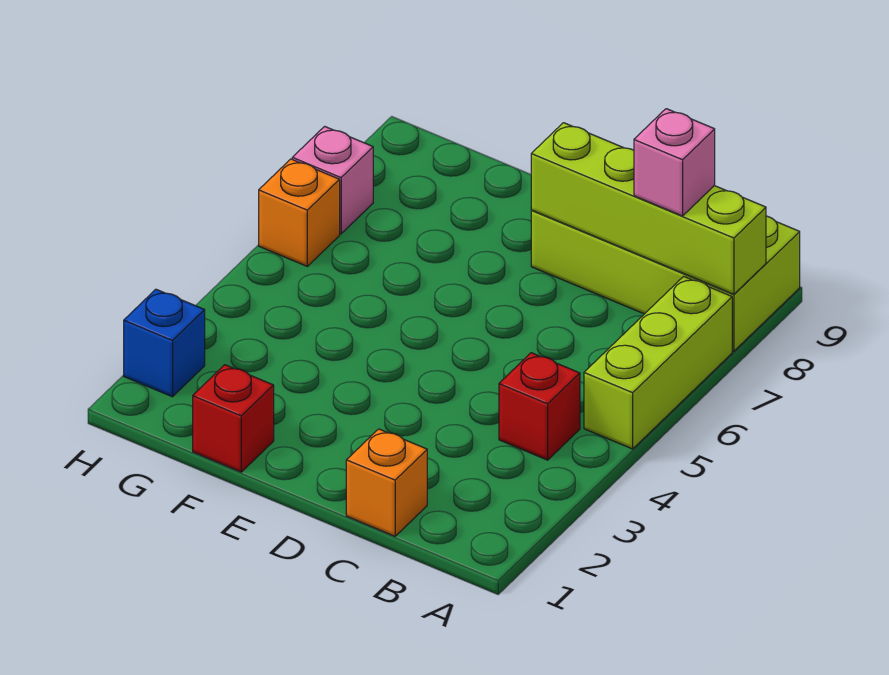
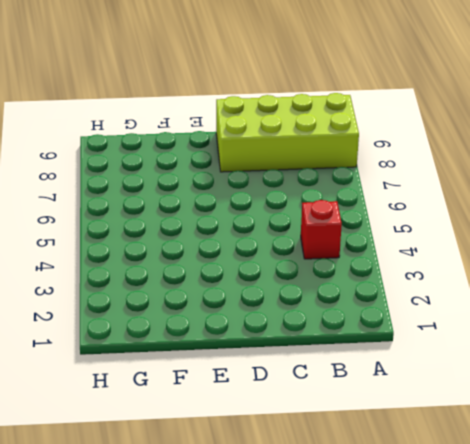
none -> lime 1x3 brick [584,276,732,449]
none -> orange 1x1 brick [346,429,427,536]

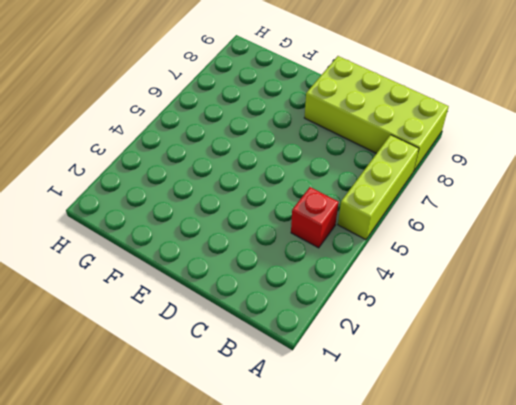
none -> orange 1x1 brick [346,429,427,536]
none -> red 1x1 brick [193,365,274,472]

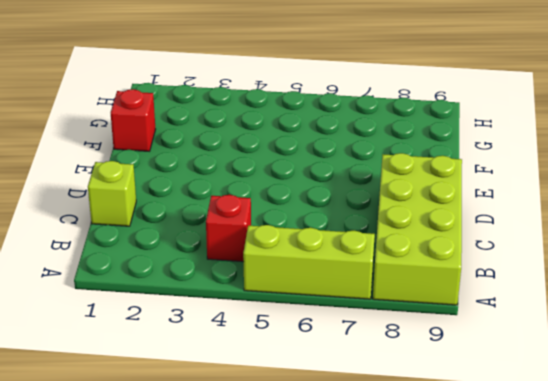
lime 1x1 brick [88,161,136,226] -> orange 1x1 brick [346,429,427,536]
none -> blue 1x1 brick [124,289,205,397]
none -> orange 1x1 brick [259,159,340,266]

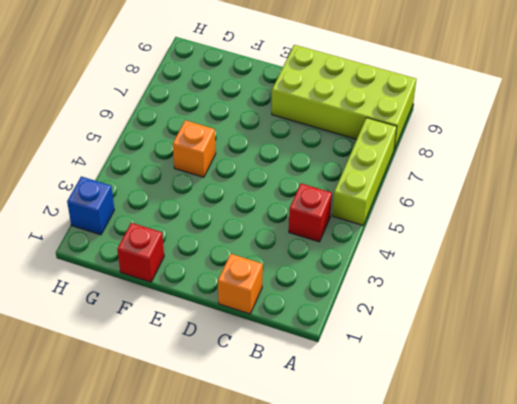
orange 1x1 brick [173,120,216,177] -> orange 1x1 brick moved to [259,159,340,266]
none -> pink 1x1 brick [292,126,373,234]
none -> lime 1x4 brick [531,123,766,294]

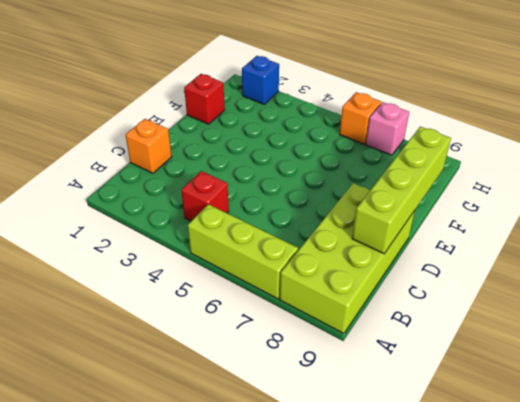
lime 1x4 brick [352,127,451,254] -> lime 1x4 brick moved to [531,123,766,294]
none -> pink 1x1 brick [634,109,715,216]

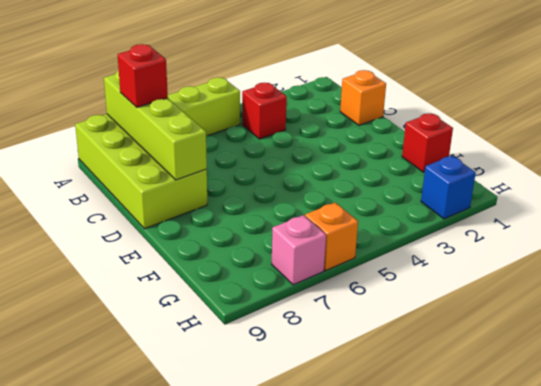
red 1x1 brick [117,44,168,107] -> pink 1x1 brick [634,109,715,216]

